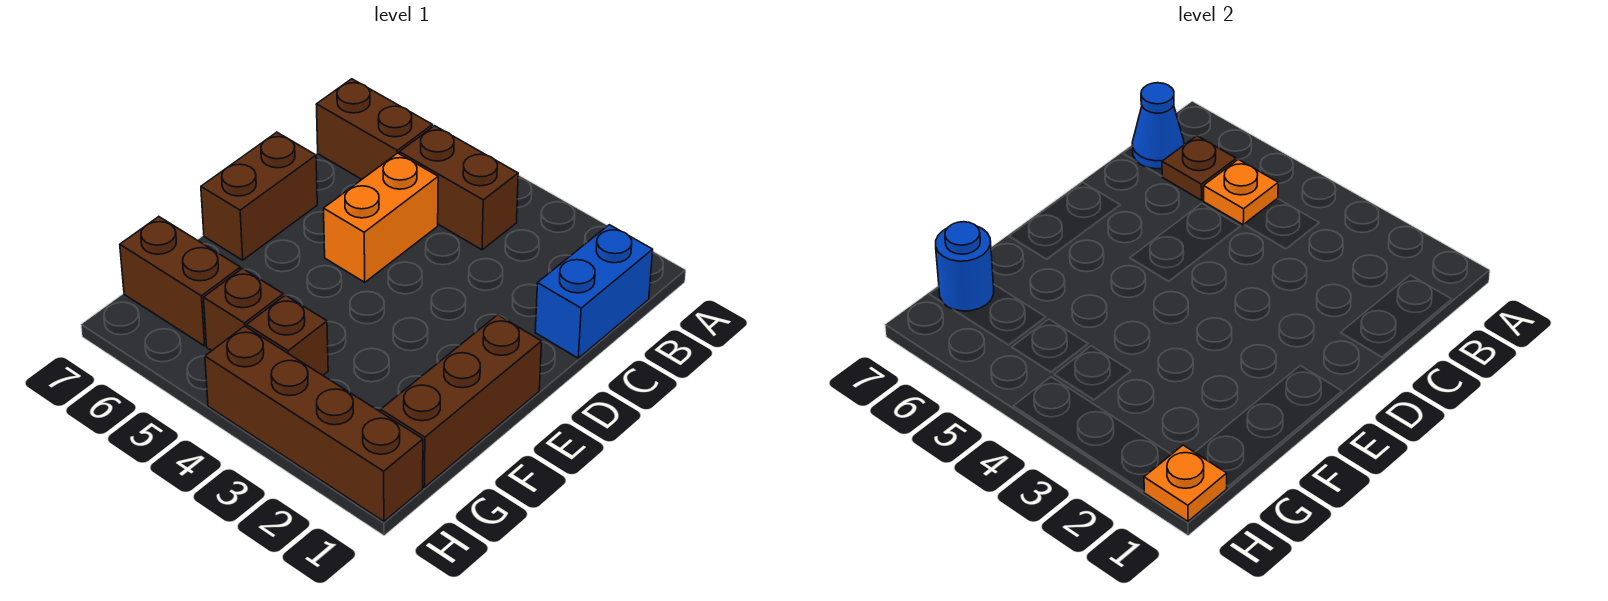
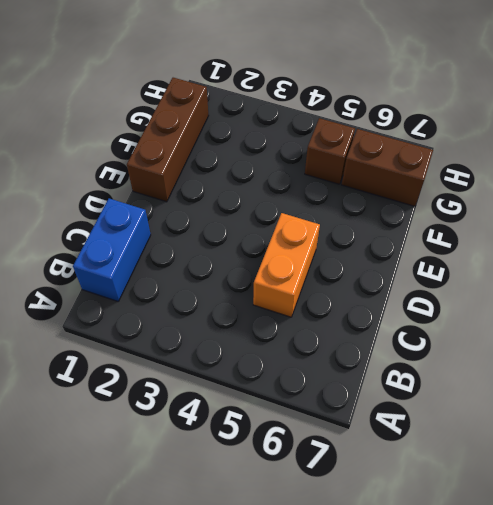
none -> brown 1x2 brick [399,126,518,250]
none -> brown 1x2 brick [316,79,433,179]
none -> brown 1x2 brick [201,132,317,260]

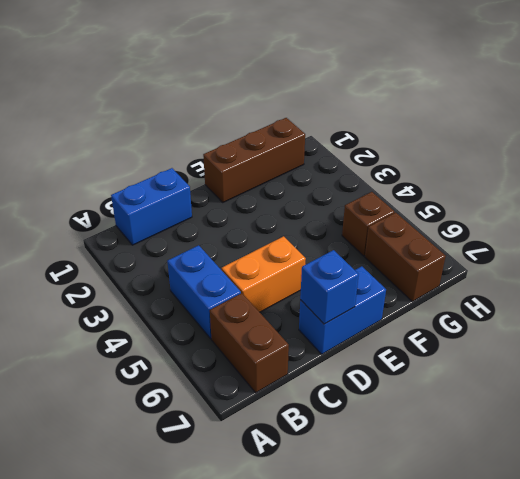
blue 1x2 brick [167,245,241,339] -> brown 1x2 brick [399,126,518,250]
blue 1x2 brick [299,266,386,354] -> brown 1x2 brick [201,132,317,260]
blue 1x1 brick [300,250,359,324] -> none
none -> brown 1x1 brick [247,295,328,375]
none -> brown 1x4 brick [205,326,423,521]
none -> orange 1x1 plate [1204,159,1278,225]

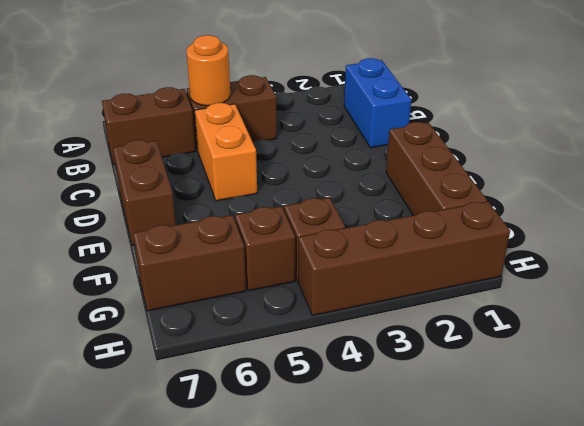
orange 1x1 round brick [186,35,230,106] -> orange 1x1 plate [1204,159,1278,225]
none -> brown 1x1 plate [1162,136,1236,200]
none -> blue 1x1 cone [1132,83,1184,169]
none -> blue 1x1 round brick [936,222,994,311]

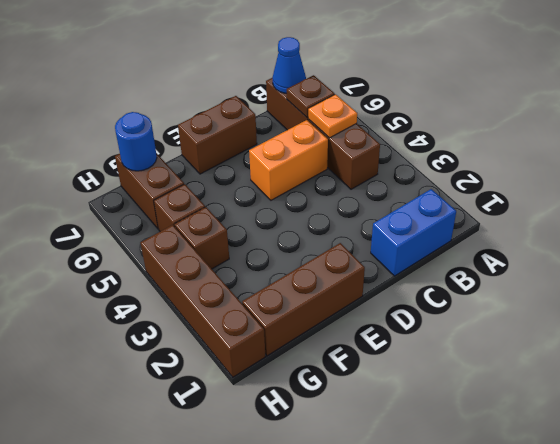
none -> orange 1x1 plate [1144,445,1227,521]

